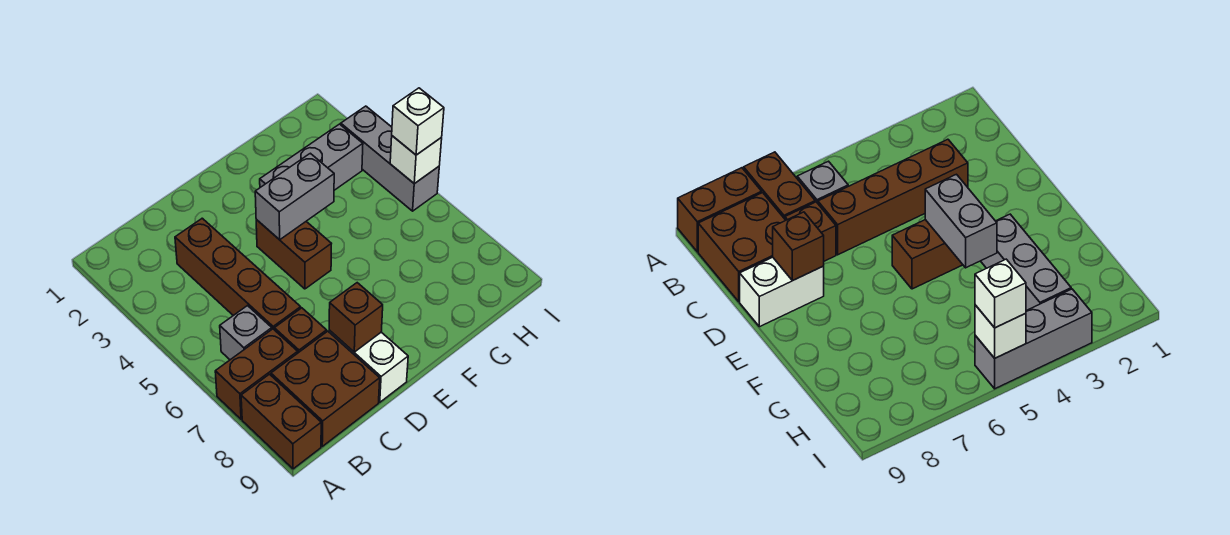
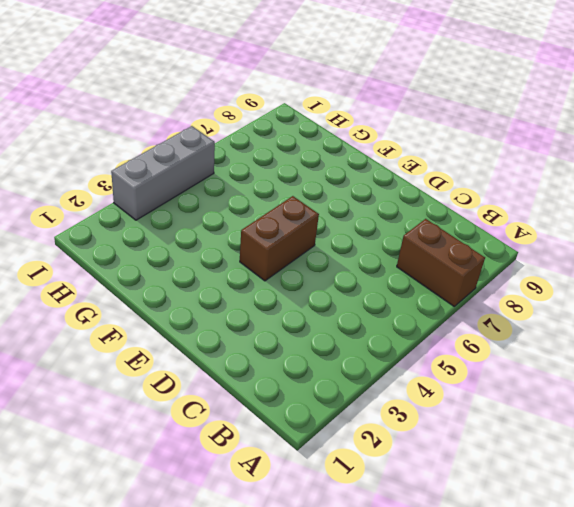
none -> brown 1x2 brick [241,374,321,469]
none -> grey 1x1 brick [220,306,272,360]
none -> brown 2x2 brick [271,331,380,446]

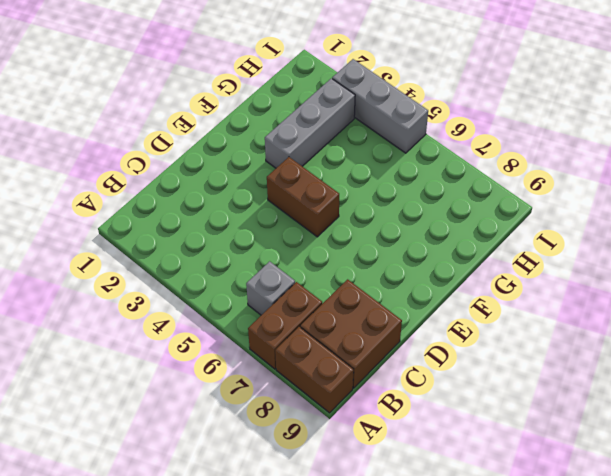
none -> brown 1x4 brick [175,218,301,329]
none -> brown 1x1 brick [274,308,327,353]
none -> white 1x2 brick [329,330,408,402]

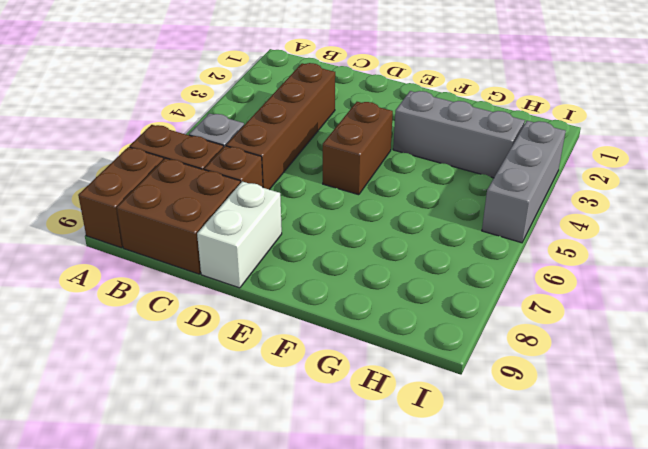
none -> brown 1x1 brick [329,283,383,352]
none -> grey 1x2 brick [255,153,334,240]
none -> white 1x1 brick [390,136,442,184]

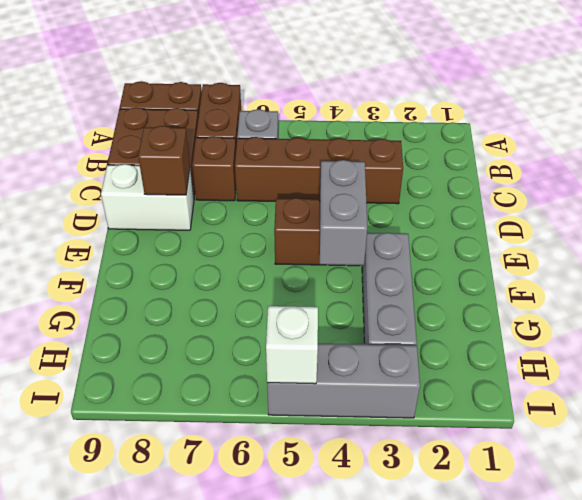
none -> white 1x1 brick [392,88,444,155]

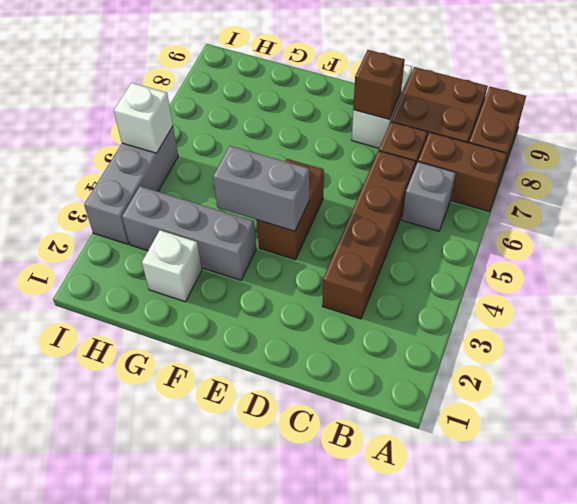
white 1x1 brick [142,230,202,302] -> white 1x1 brick moved to [392,88,444,155]

